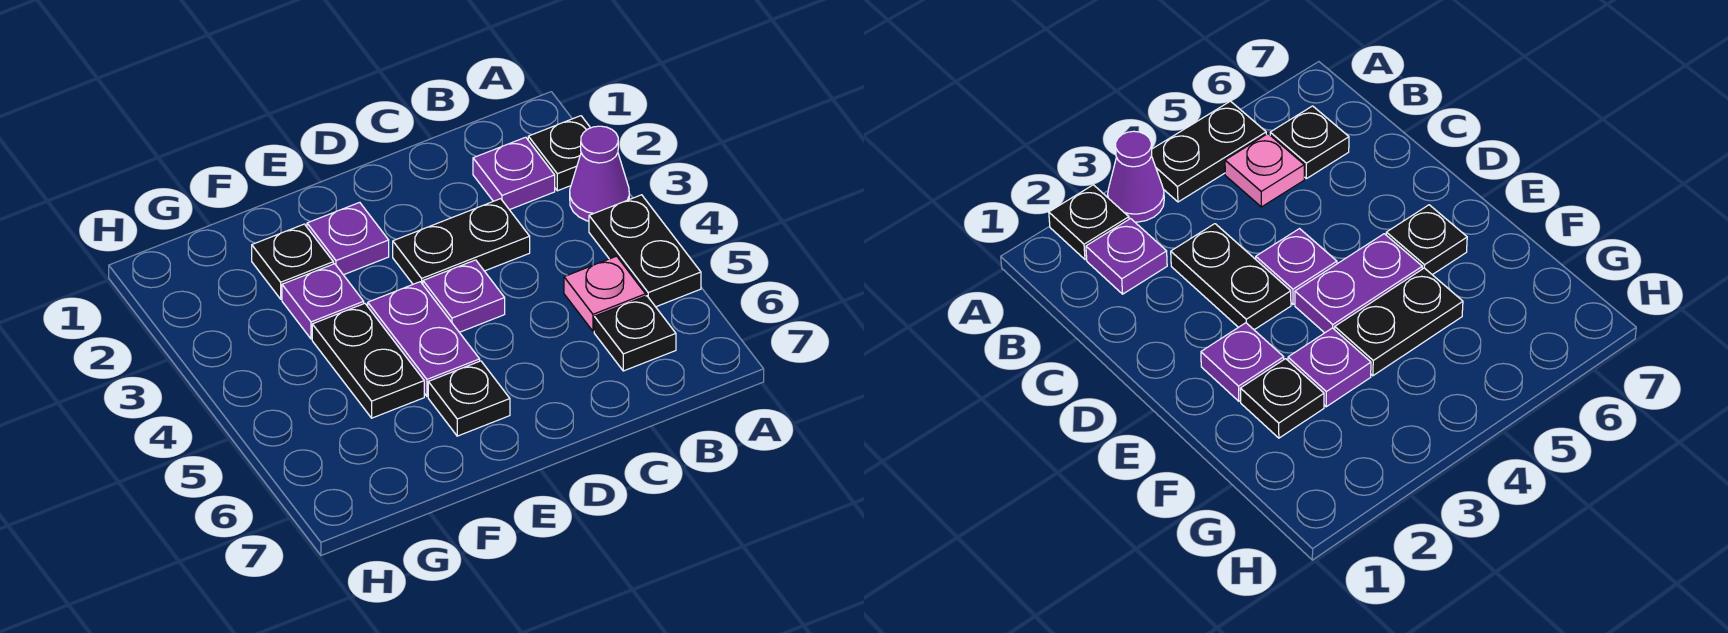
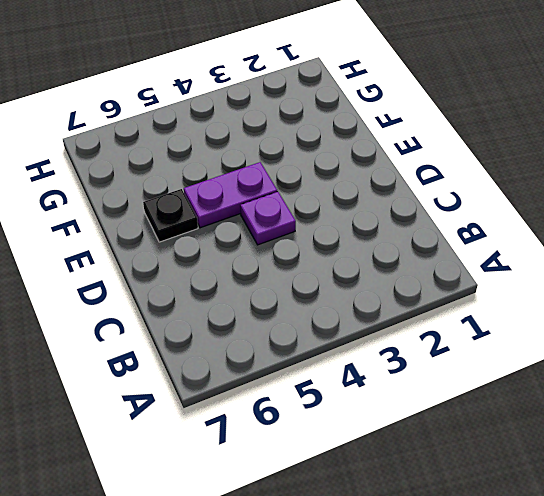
none -> black 1x1 plate [528,116,590,191]
none -> purple 1x1 cone [570,126,629,221]
none -> black 1x2 plate [589,195,701,307]

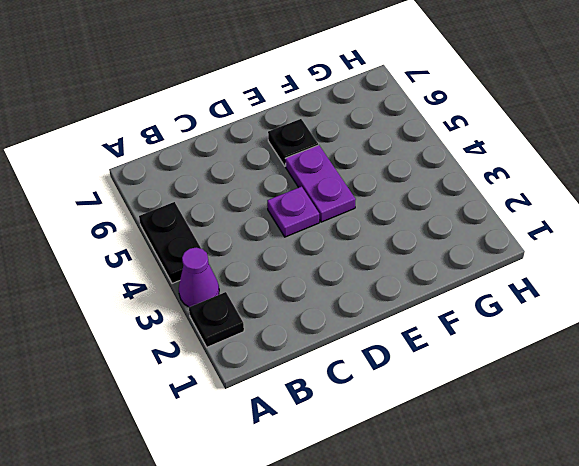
none -> purple 1x1 plate [473,137,555,210]
none -> pink 1x1 plate [564,256,646,331]
none -> black 1x1 plate [594,296,676,371]

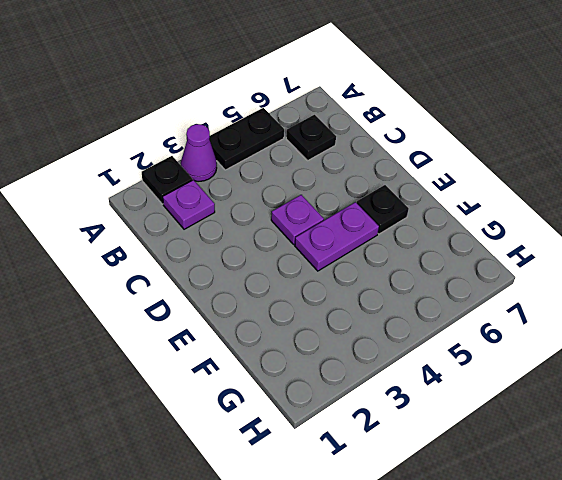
none -> pink 1x1 plate [564,256,646,331]
none -> black 1x2 plate [393,199,530,284]
none -> purple 1x1 plate [307,202,389,275]

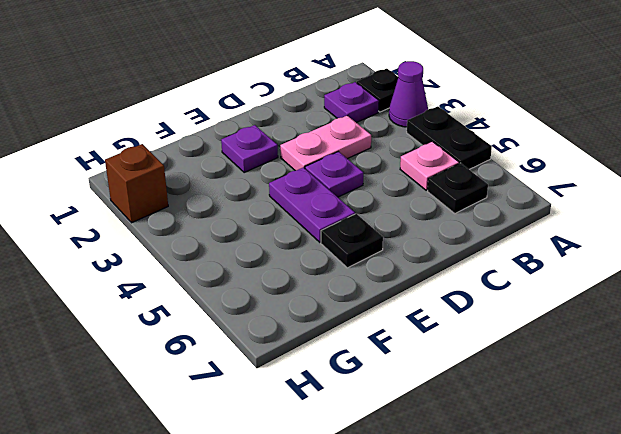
pink 1x2 plate [280,116,371,171] -> black 1x2 plate [393,199,530,284]
brown 1x1 brick [105,144,168,223] -> none
none -> black 1x1 plate [252,224,333,299]
none -> purple 1x1 plate [282,264,364,339]
none -> black 1x2 plate [312,303,424,418]

